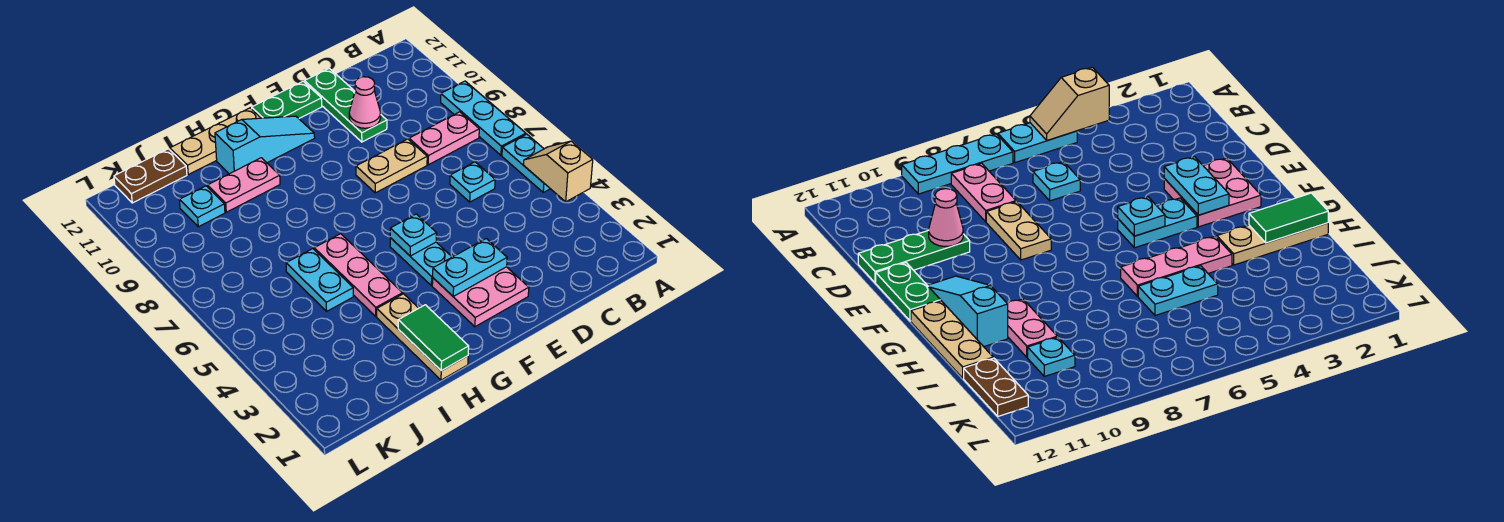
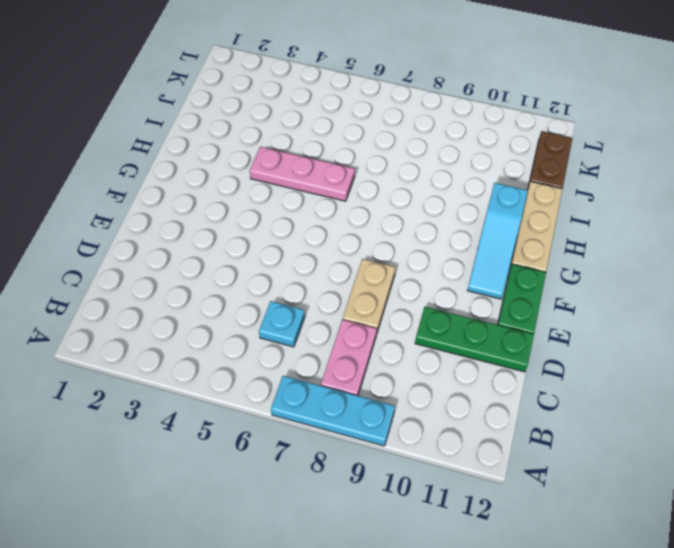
none -> cyan 1x2 plate [502,134,550,192]
none -> pink 2x2 plate [432,267,529,327]
none -> cyan 1x2 plate [390,238,452,286]

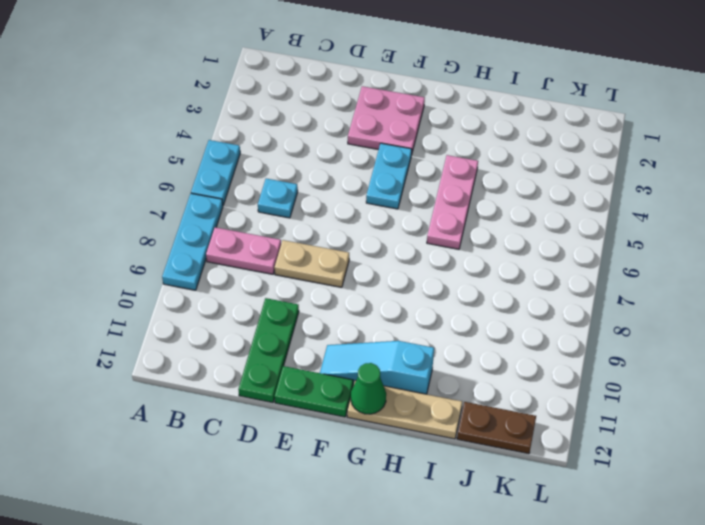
green 1x1 cone [351,363,386,414] -> none
none -> tan 1x3 plate [377,294,468,380]
none -> pink 1x2 plate [207,158,280,212]
none -> cyan 1x2 plate [286,249,353,311]

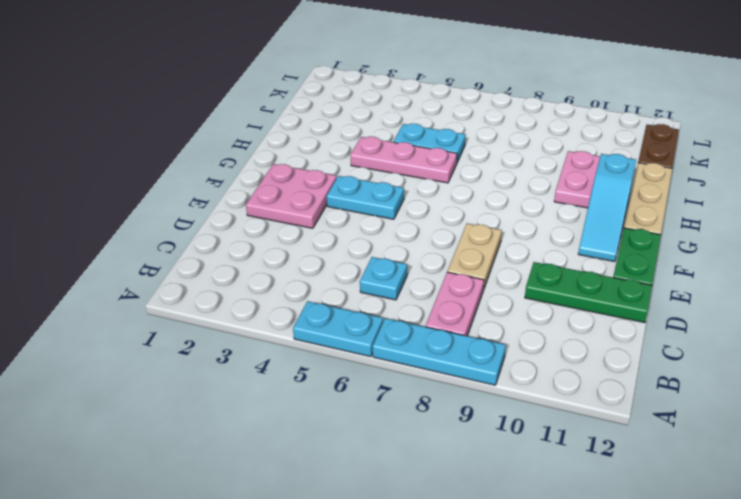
none -> tan 1x3 plate [377,294,468,380]
none -> cyan 1x1 plate [180,186,225,227]
none -> tan 1x2 slope [524,141,593,202]

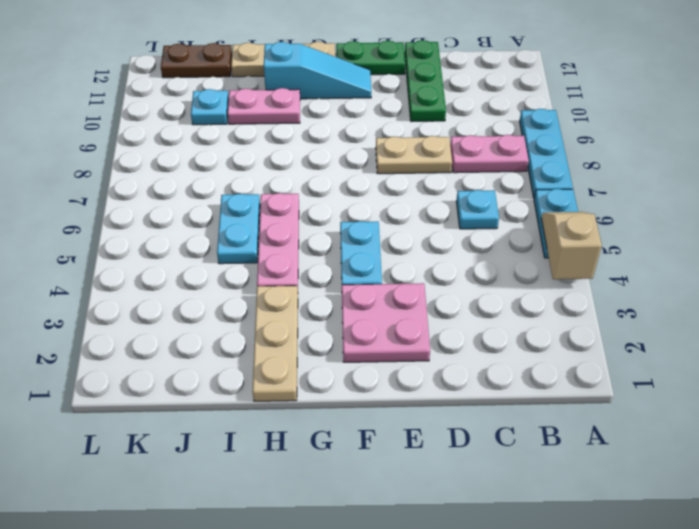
none -> pink 1x1 cone [349,77,381,128]
none -> cyan 1x2 plate [433,239,507,296]
none -> cyan 1x1 plate [390,214,437,256]

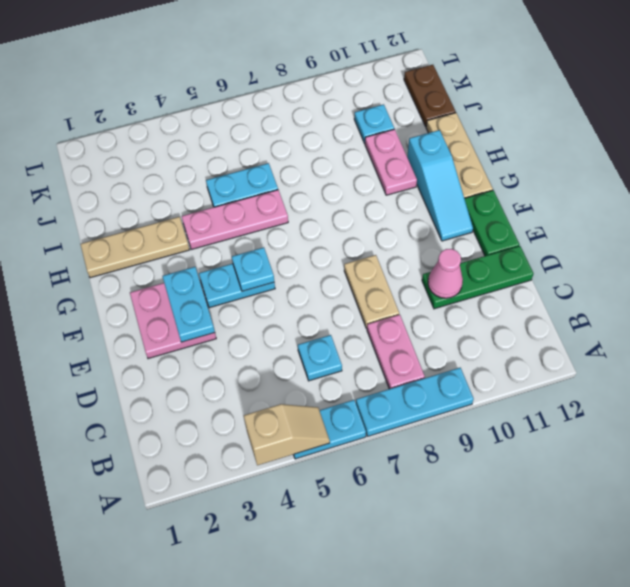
none -> green 1x2 tile [398,305,469,371]

